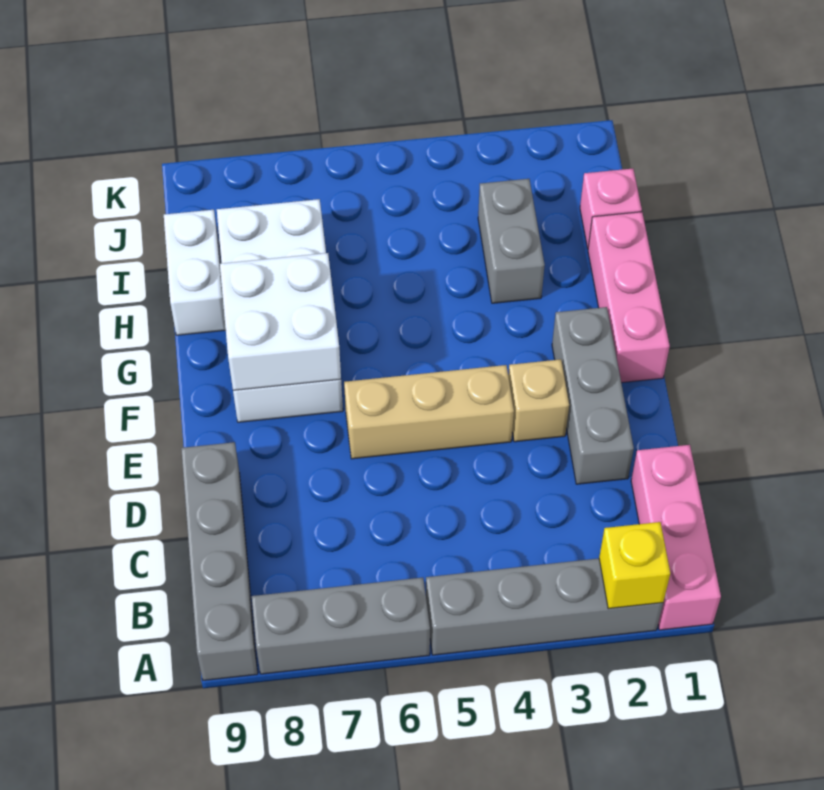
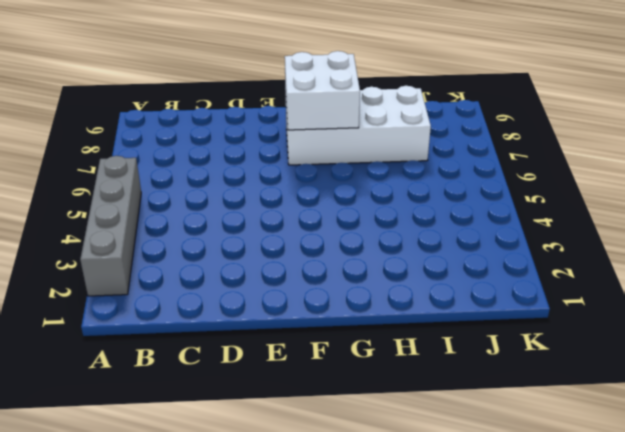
none -> pink 1x3 brick [631,445,721,630]
none -> grey 1x3 brick [252,578,430,674]
none -> grey 1x4 brick [181,442,258,680]

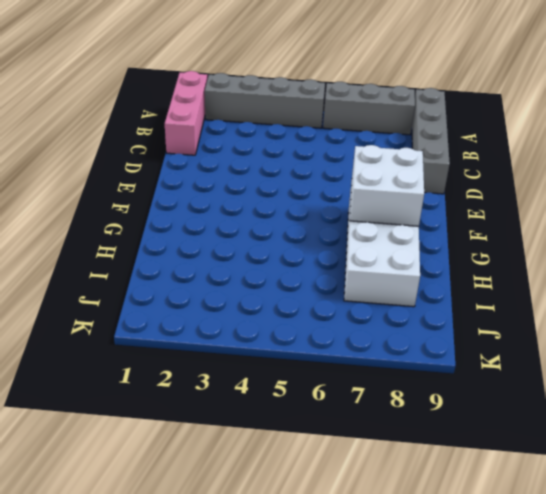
none -> grey 1x3 brick [552,307,634,484]
none -> tan 1x1 brick [508,359,569,442]
none -> tan 1x3 brick [344,365,514,459]

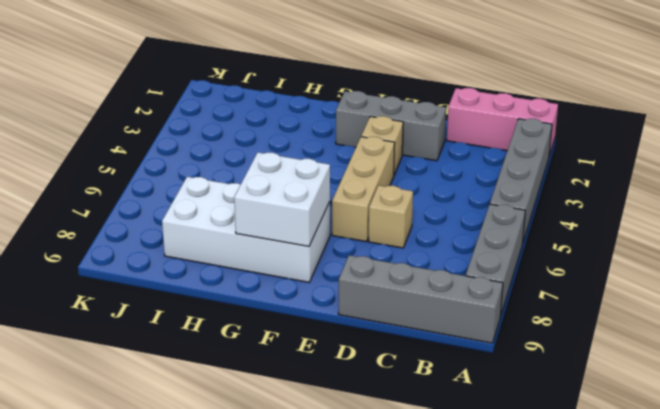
tan 1x1 brick [368,185,413,248] -> none
none -> pink 1x3 brick [588,212,670,383]
none -> grey 1x2 brick [478,179,545,303]
none -> white 1x2 brick [164,210,226,335]

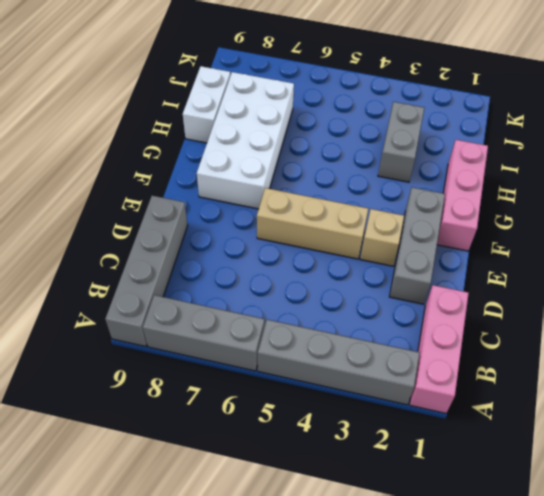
none -> pink 1x1 brick [580,169,642,249]
none -> yellow 1x1 brick [599,522,670,609]
none -> white 2x2 brick [220,253,341,390]

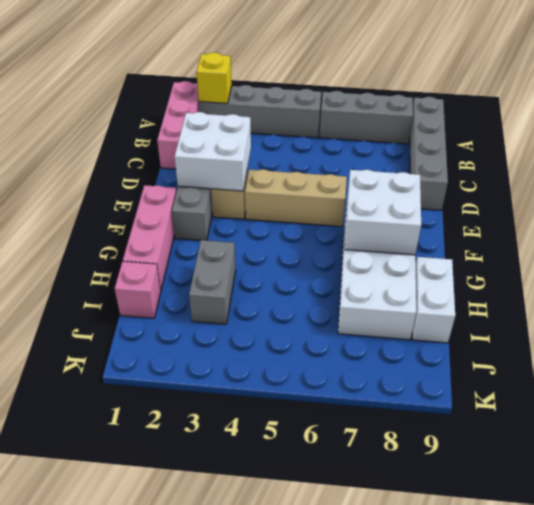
white 2x2 brick [175,112,251,191] -> none

